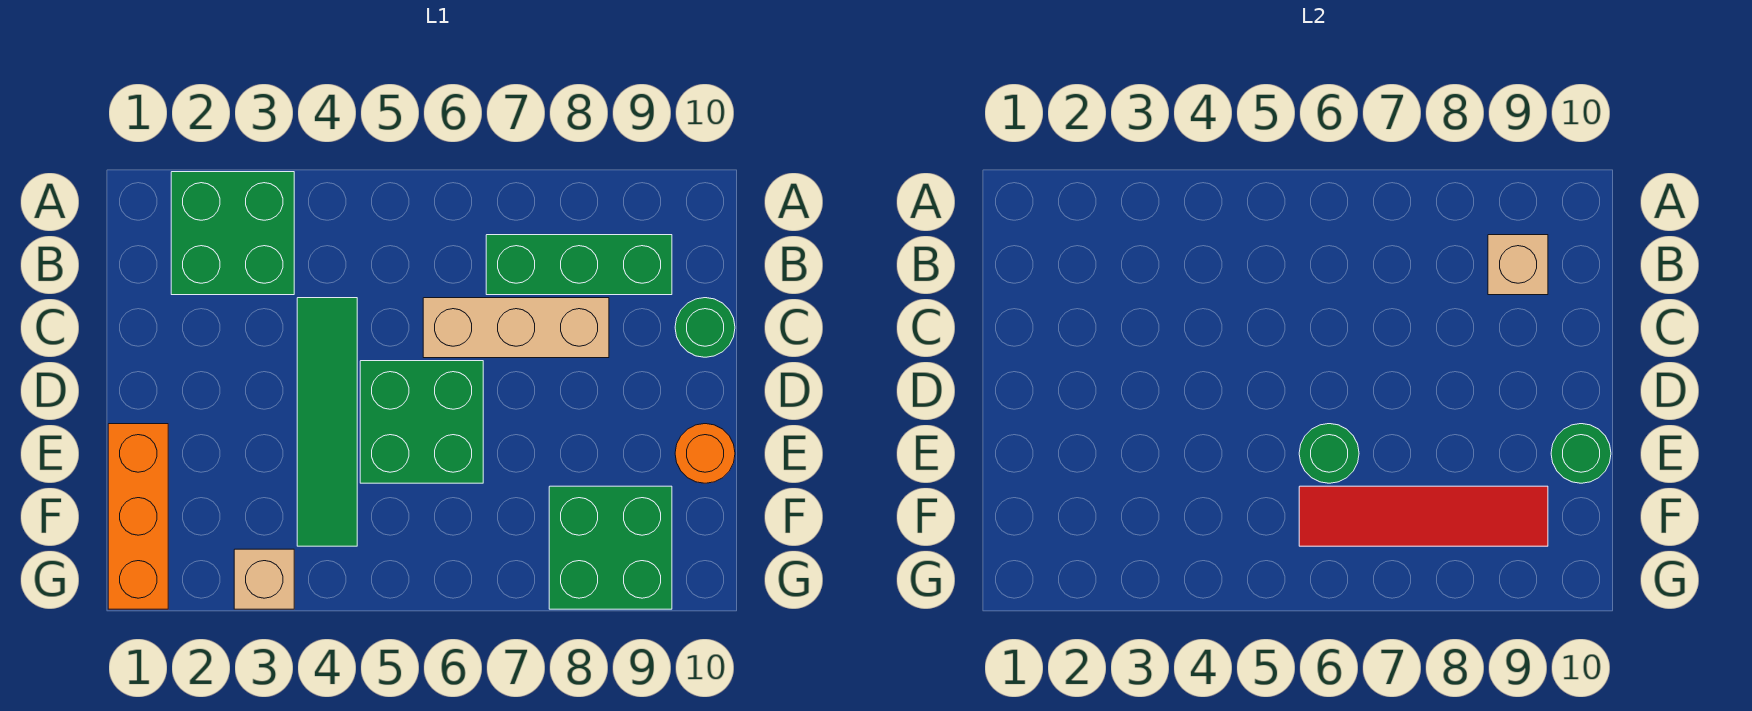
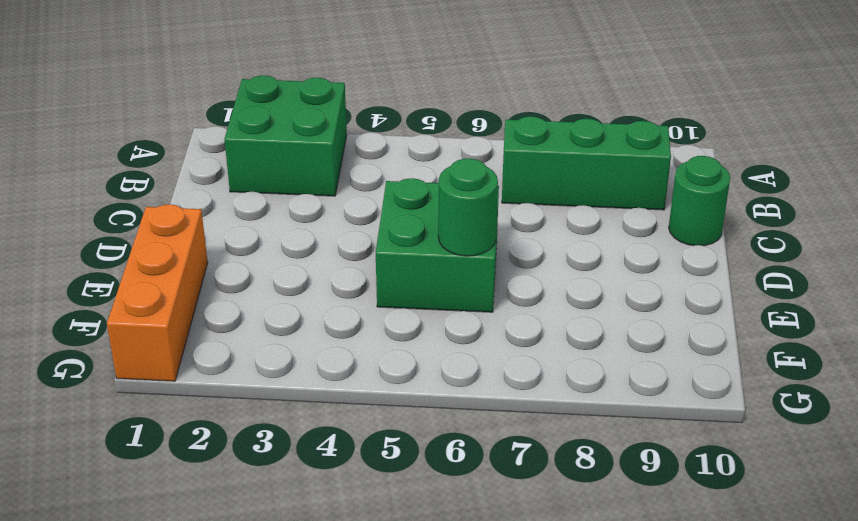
none -> green 1x4 tile [297,298,357,546]
none -> tan 1x3 brick [423,298,609,358]
none -> orange 1x1 round brick [675,424,735,483]

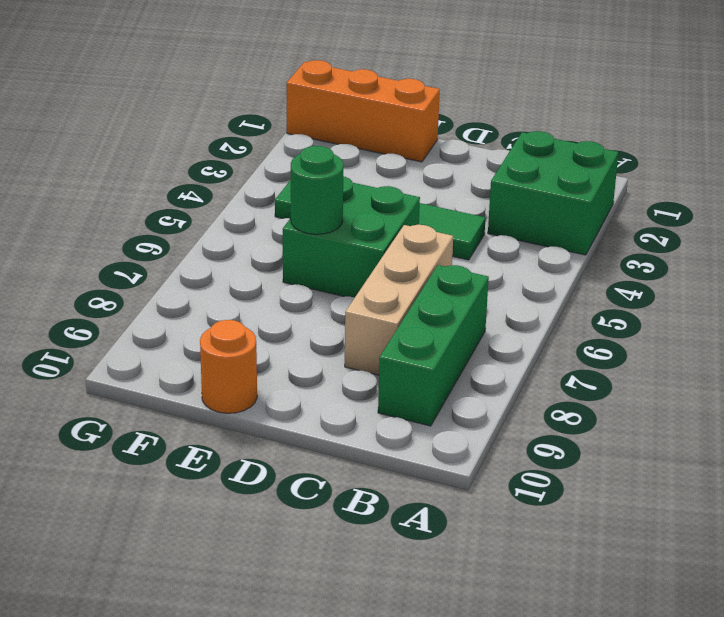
none -> green 1x1 round brick [675,298,735,357]
none -> green 2x2 brick [549,486,672,609]
none -> tan 1x1 brick [234,549,294,609]

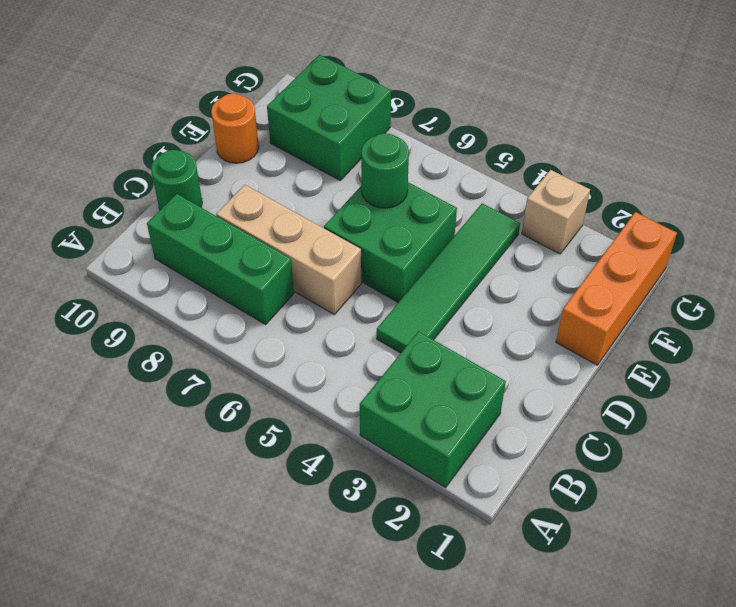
none -> tan 1x1 brick [1488,235,1548,295]
none -> green 1x1 round brick [1551,424,1611,483]
none -> red 1x4 tile [1299,486,1548,546]

